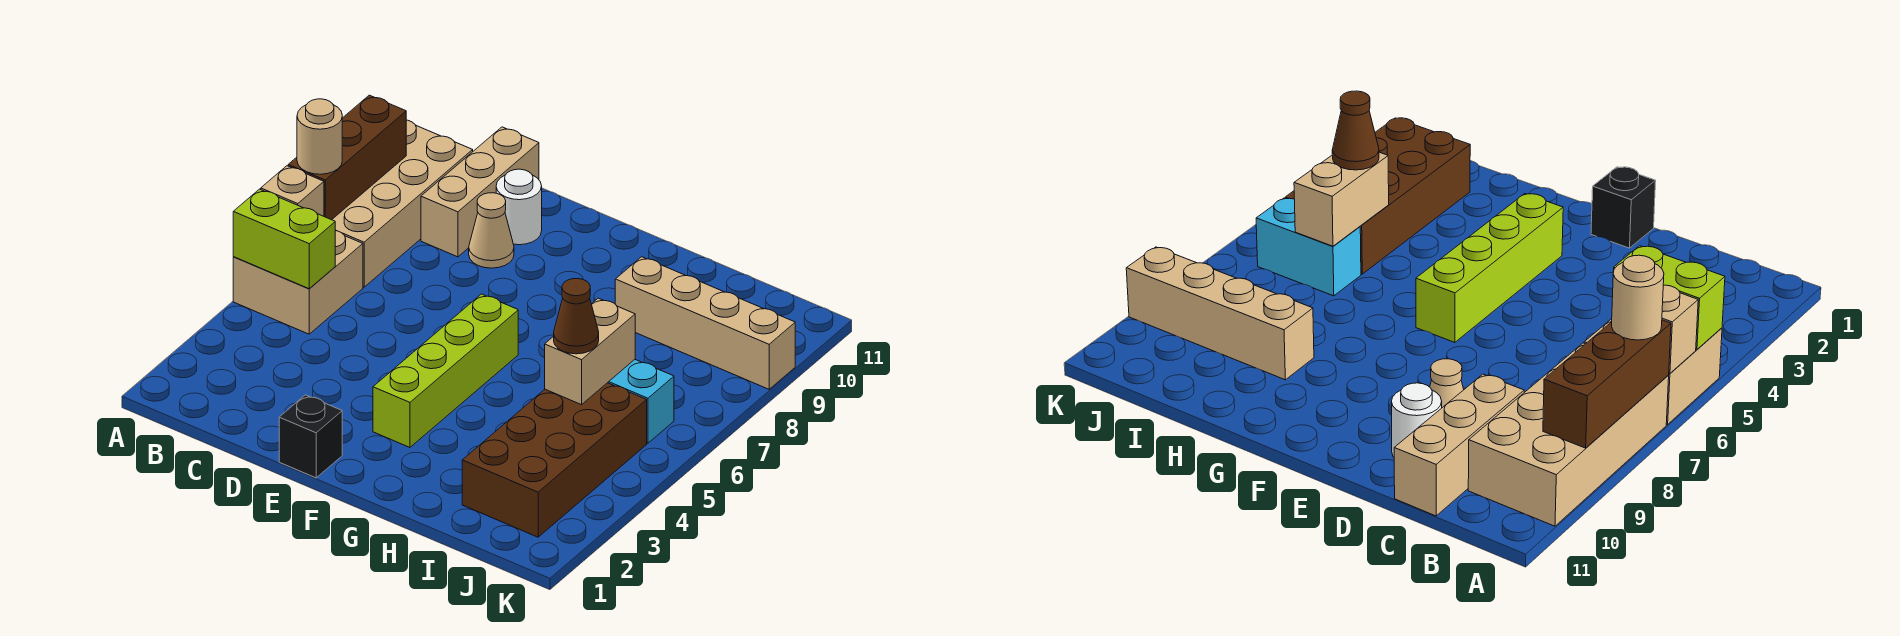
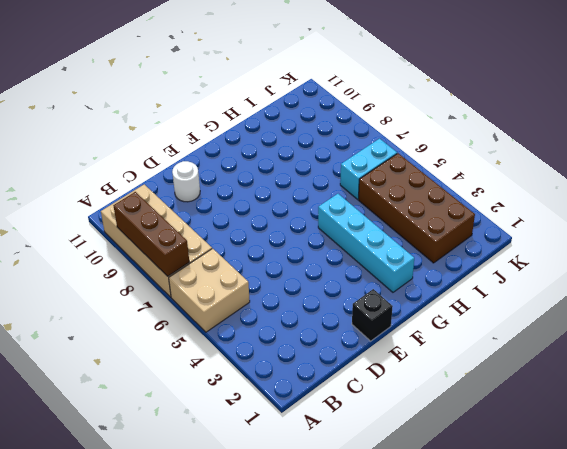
cyan 1x4 brick [318,194,414,292] -> none
none -> tan 1x3 brick [421,127,539,257]
none -> tan 1x1 cone [469,193,514,268]
none -> lime 1x4 brick [373,294,518,447]

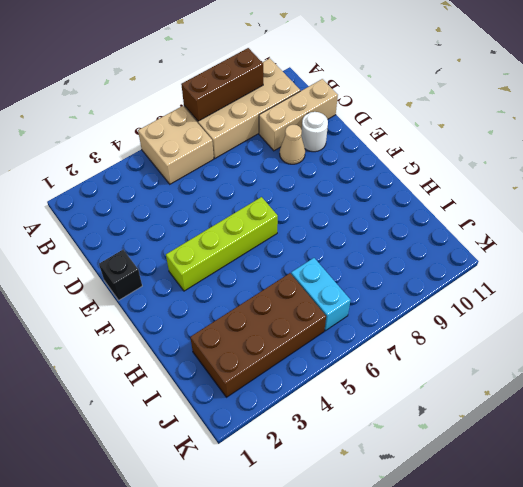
none -> tan 1x4 brick [615,257,795,389]
none -> lime 1x2 brick [233,189,335,289]
none -> tan 1x1 brick [261,166,324,216]

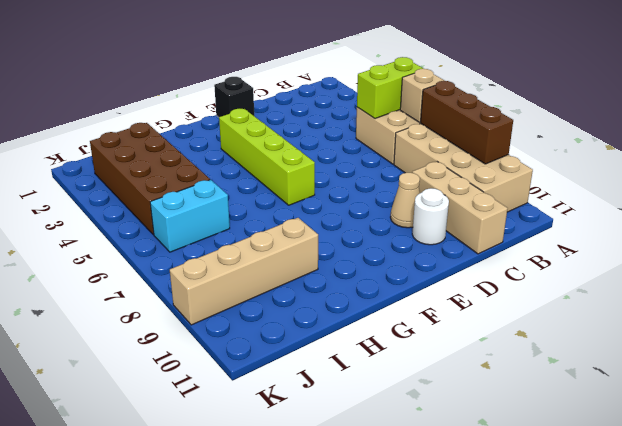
none -> tan 1x2 brick [545,298,635,405]
none -> tan 1x1 round brick [297,99,342,174]
none -> brown 1x1 cone [554,279,599,354]

